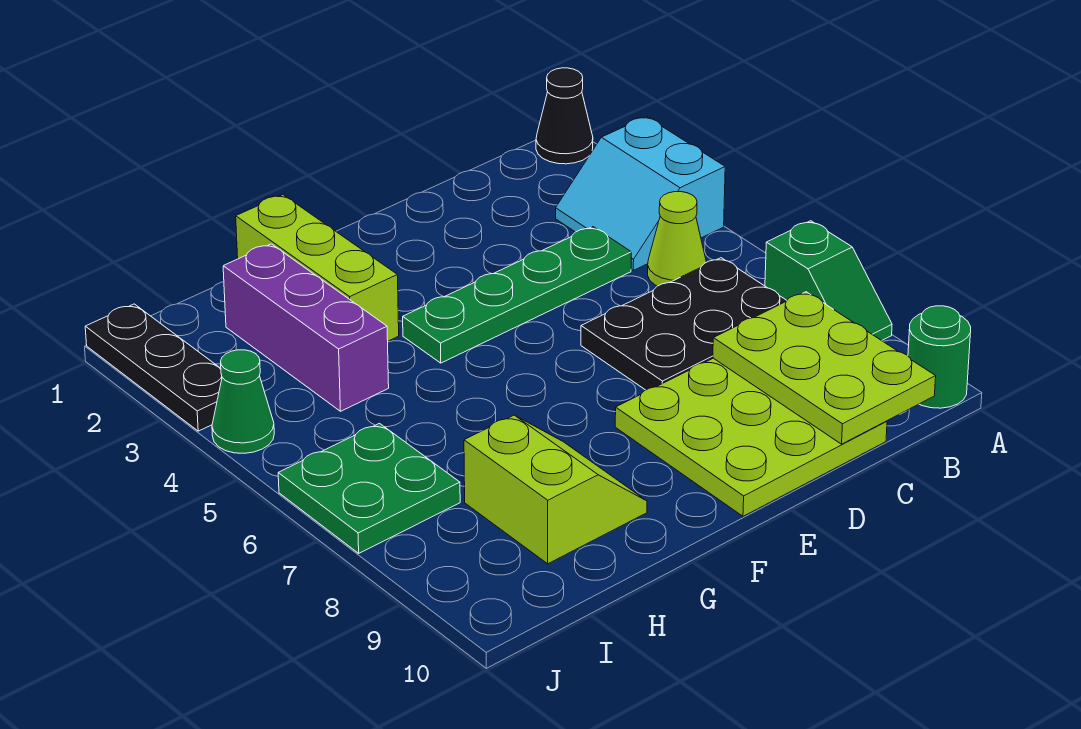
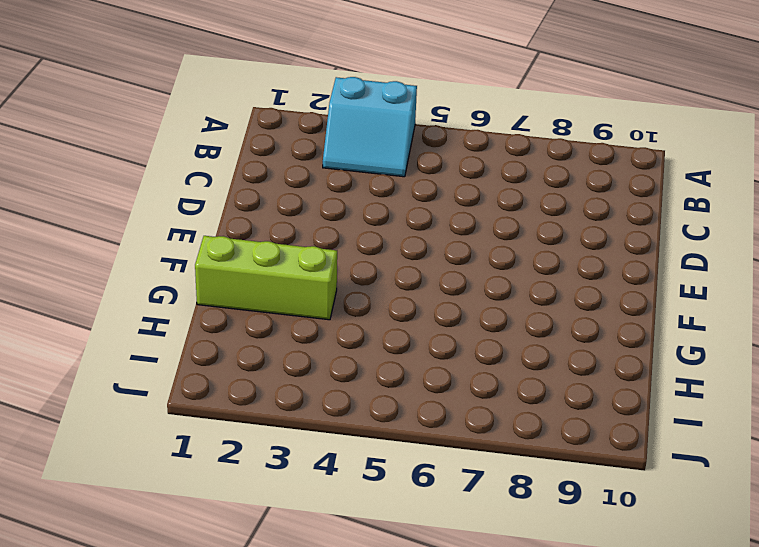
none -> black 1x1 cone [536,68,593,164]
none -> green 1x2 slope [765,221,892,341]
none -> green 1x1 round brick [908,306,971,408]

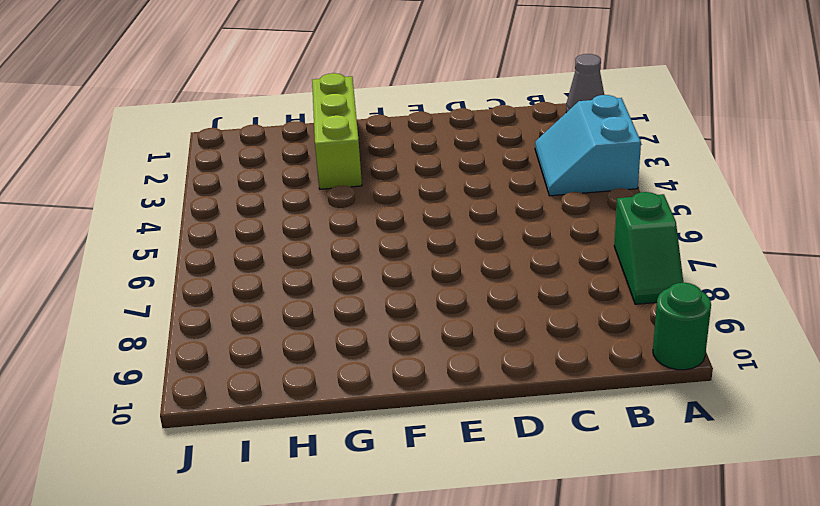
grey 1x1 cone [566,54,604,113] -> black 1x1 cone [536,68,593,164]
none -> lime 1x1 cone [648,192,706,286]
none -> black 2x3 plate [581,258,787,390]
none -> green 1x4 plate [403,227,631,363]

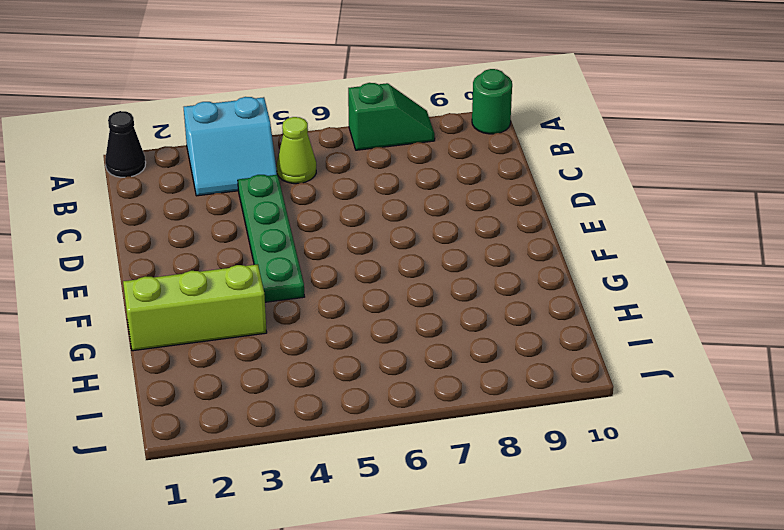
none -> black 2x3 plate [581,258,787,390]
none -> lime 3x3 plate [615,358,887,516]
none -> lime 2x2 slope [464,415,647,564]

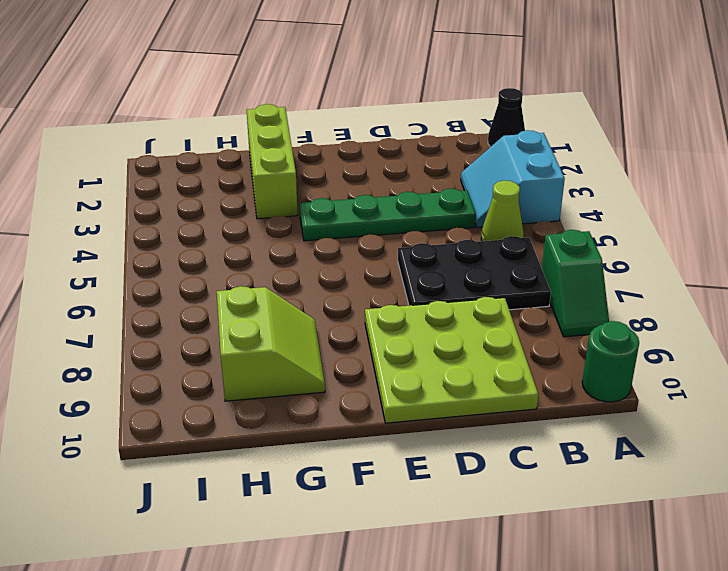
none -> purple 1x3 brick [223,244,389,411]
none -> green 2x2 plate [278,424,460,553]
none -> black 1x3 plate [85,304,222,431]

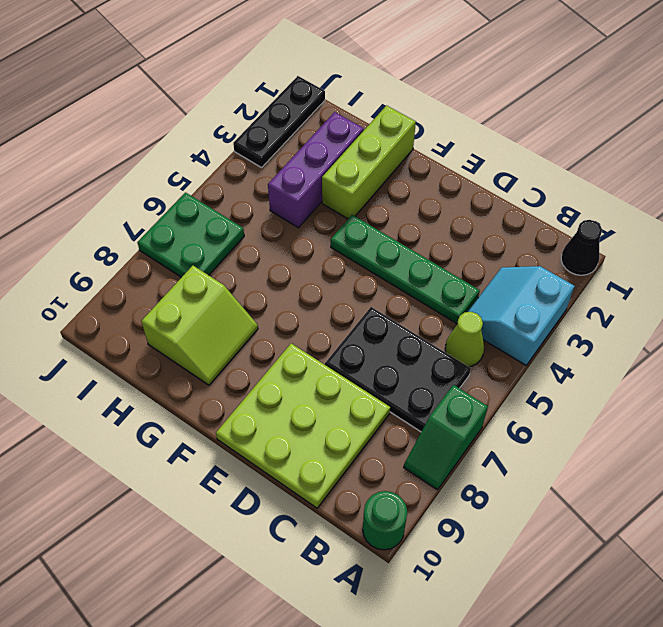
none -> green 1x1 cone [212,350,274,453]
none -> lime 2x3 plate [713,292,936,444]

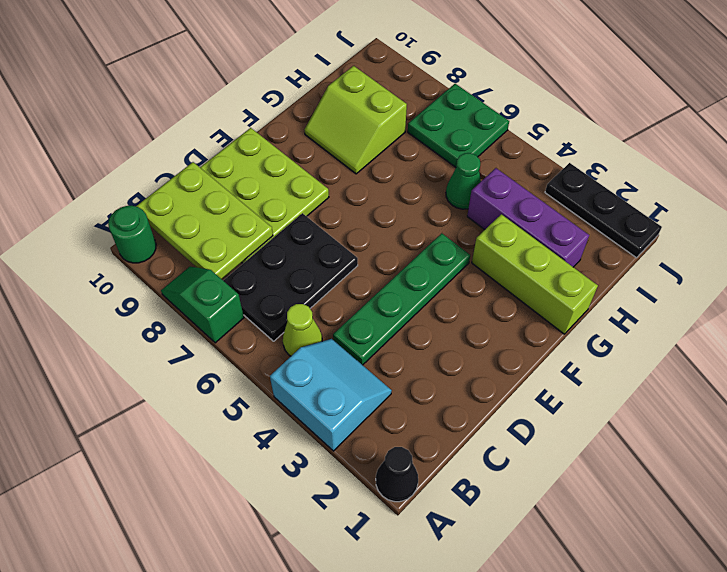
green 1x1 cone [446,153,481,209] -> green 1x1 cone moved to [212,350,274,453]

